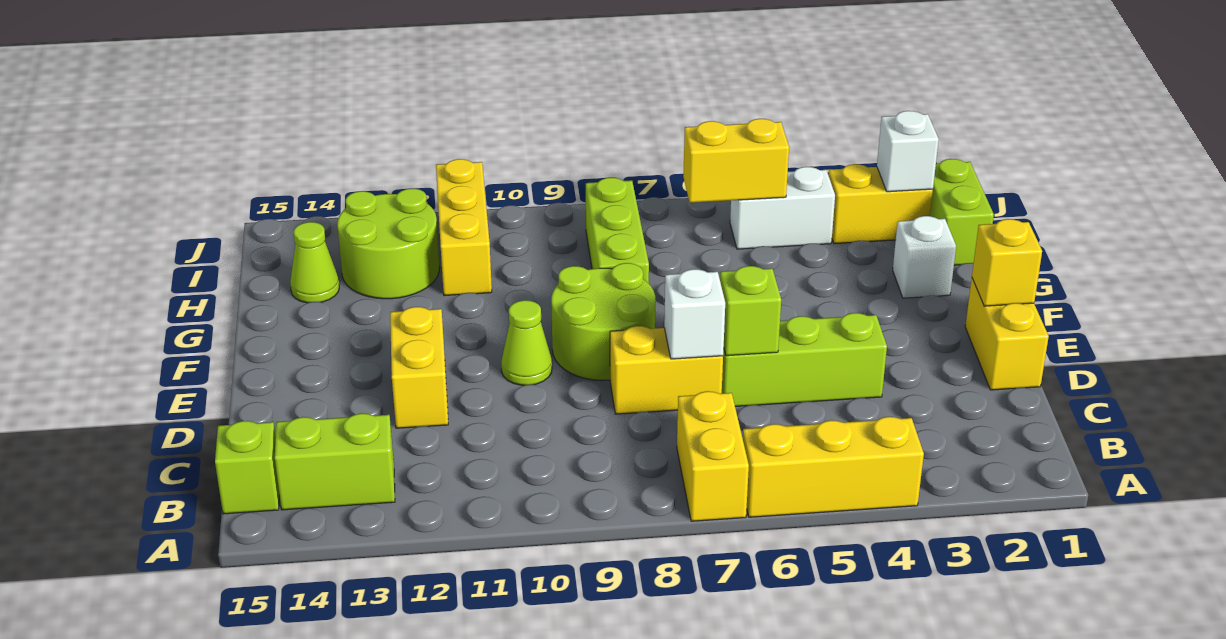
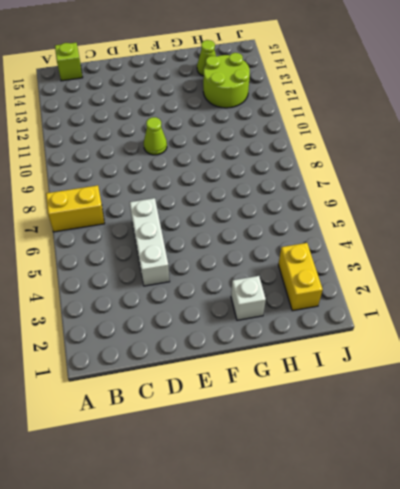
white 1x3 brick [130,198,170,286] -> lime 1x3 brick [722,313,887,406]
none -> yellow 1x3 brick [743,417,924,517]
none -> lime 1x2 brick [275,413,395,510]
none -> yellow 1x2 brick [965,279,1049,390]

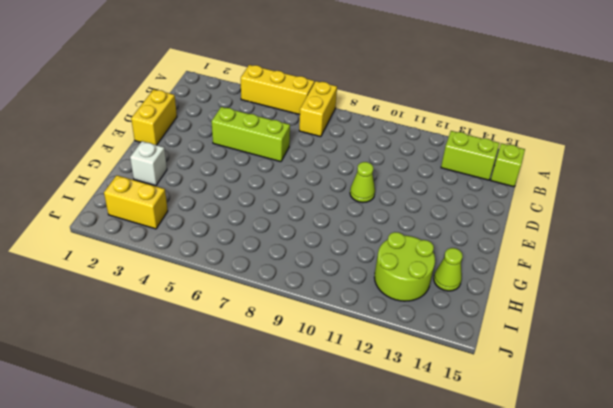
none -> yellow 1x2 brick [610,326,723,414]
none -> yellow 1x2 brick [390,307,448,428]
none -> lime 2x2 round brick [551,263,656,381]

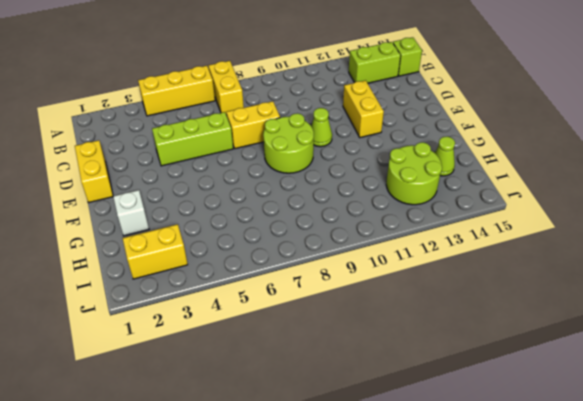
none -> lime 1x3 brick [586,178,649,284]
none -> lime 1x2 brick [930,159,994,265]
none -> yellow 1x3 brick [436,159,492,296]

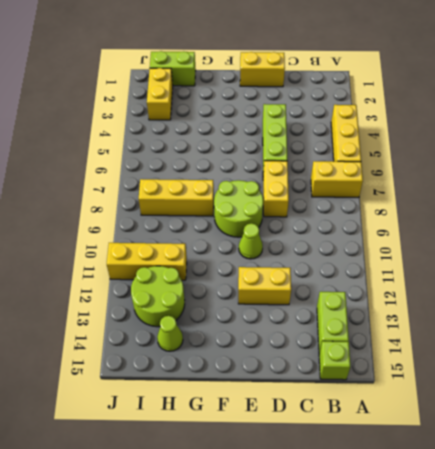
yellow 1x3 brick [139,179,214,216] -> lime 1x3 brick [586,178,649,284]
none -> white 1x1 brick [893,216,956,298]
none -> white 1x2 brick [730,167,835,249]
none -> lime 1x1 brick [720,266,781,356]

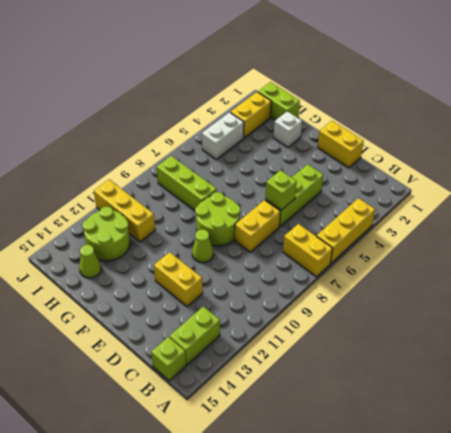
none -> white 1x1 brick [664,269,725,359]
none -> yellow 1x1 brick [972,219,1042,306]
none -> white 1x1 brick [877,111,939,192]

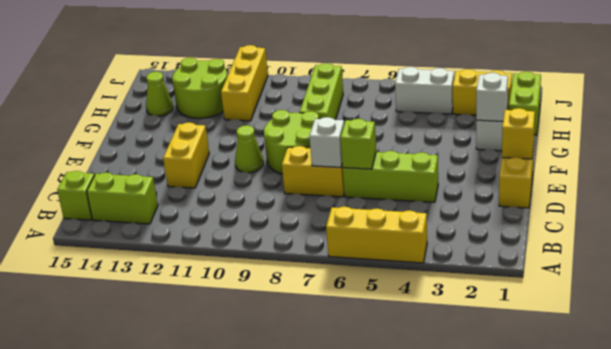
white 1x1 brick [476,73,508,122] -> white 1x1 brick moved to [877,111,939,192]
none -> yellow 1x2 brick [677,391,749,521]
none -> yellow 1x2 brick [683,119,789,203]

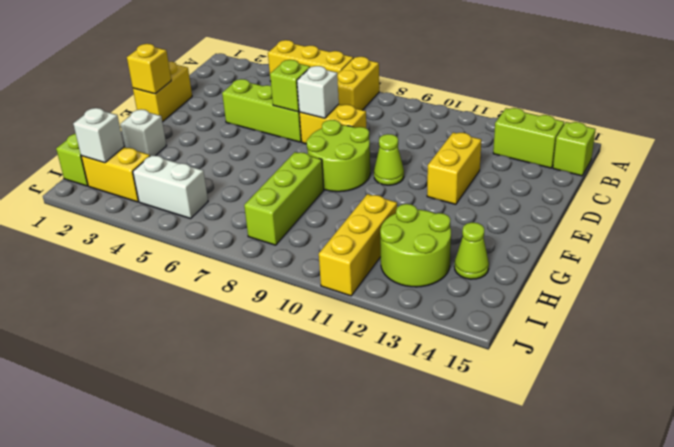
none -> yellow 1x2 brick [683,119,789,203]

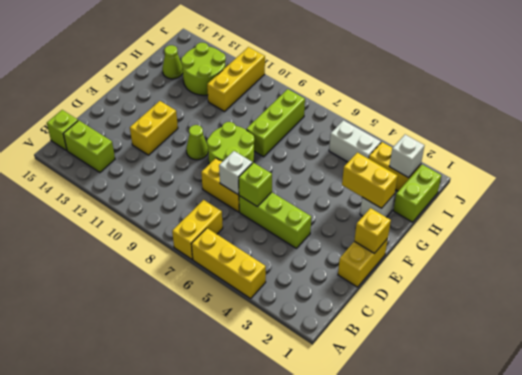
yellow 1x2 brick [342,153,398,208] -> yellow 1x2 brick moved to [683,119,789,203]

